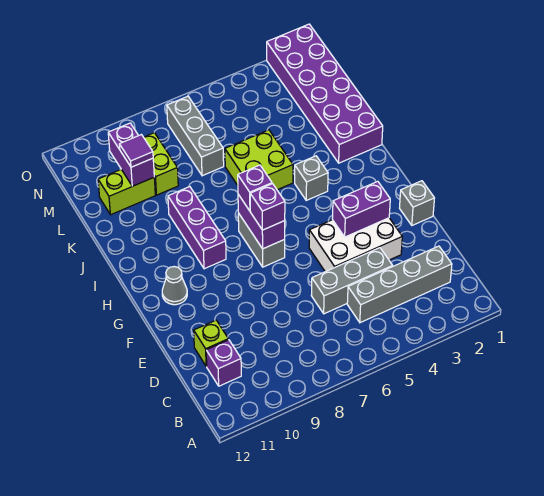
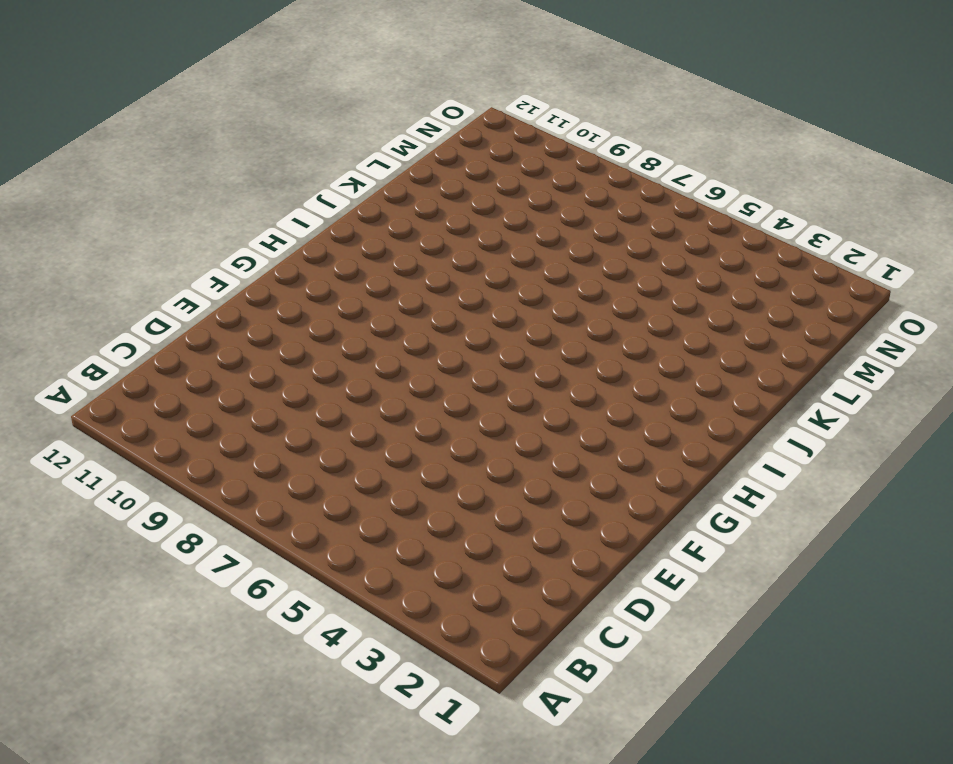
none -> grey 1x4 brick [347,246,452,323]
none -> purple 1x1 brick [206,340,241,386]
none -> grey 1x3 brick [311,248,393,314]

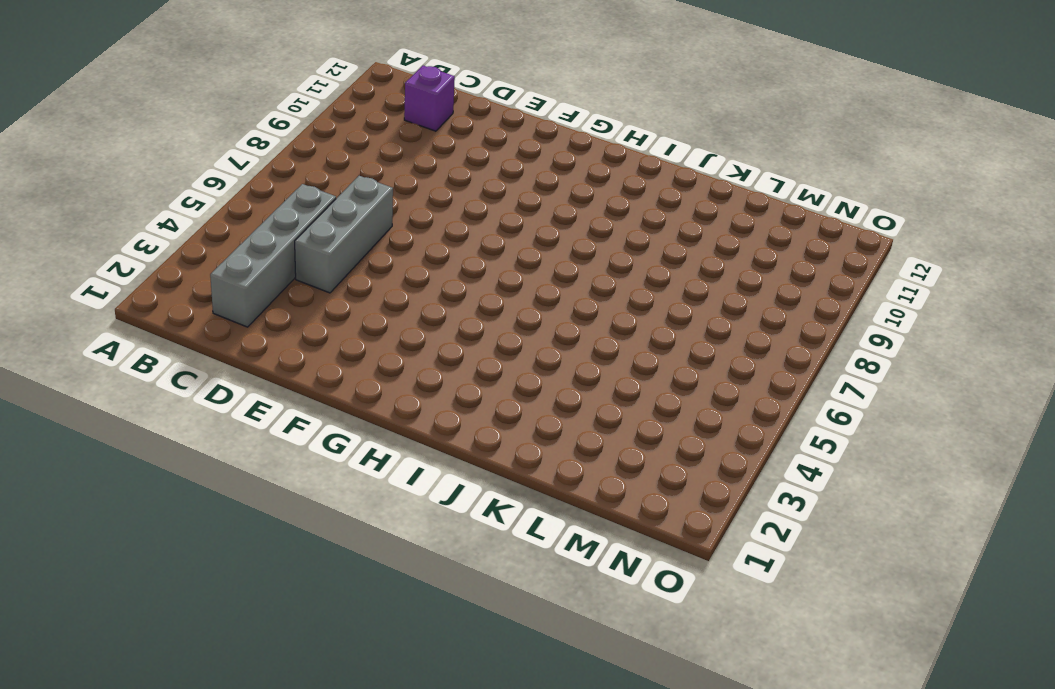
none -> lime 1x1 brick [194,320,228,366]
none -> white 2x3 brick [309,218,402,272]
none -> grey 1x1 brick [400,181,434,225]

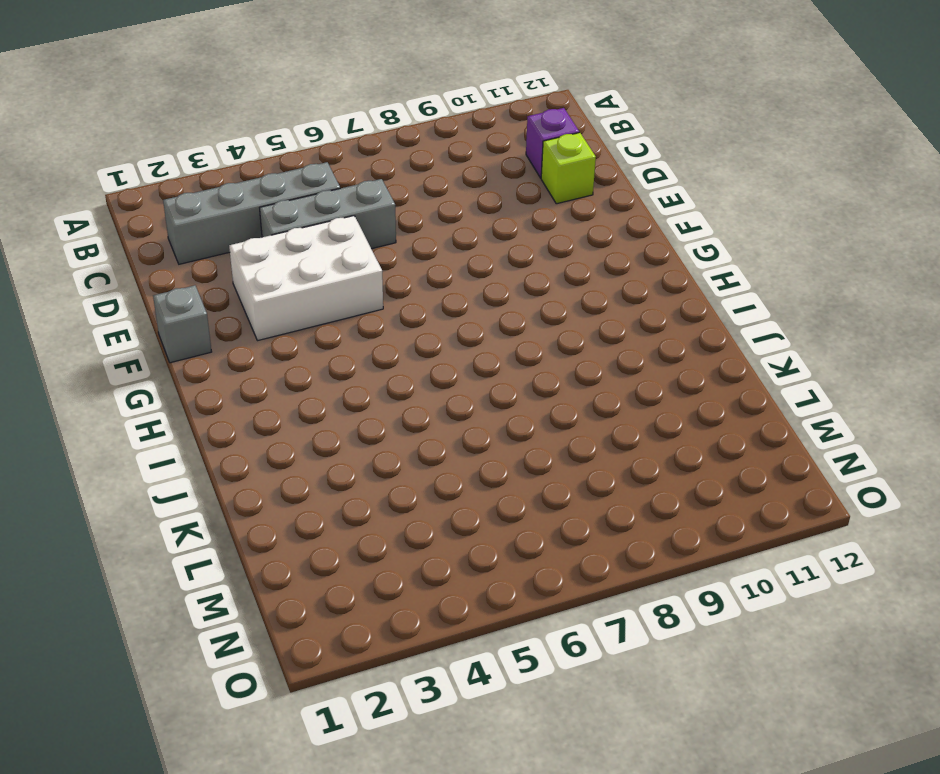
none -> grey 1x2 brick [238,213,285,267]
none -> grey 1x1 cone [162,267,187,305]
none -> purple 1x3 brick [168,187,226,269]

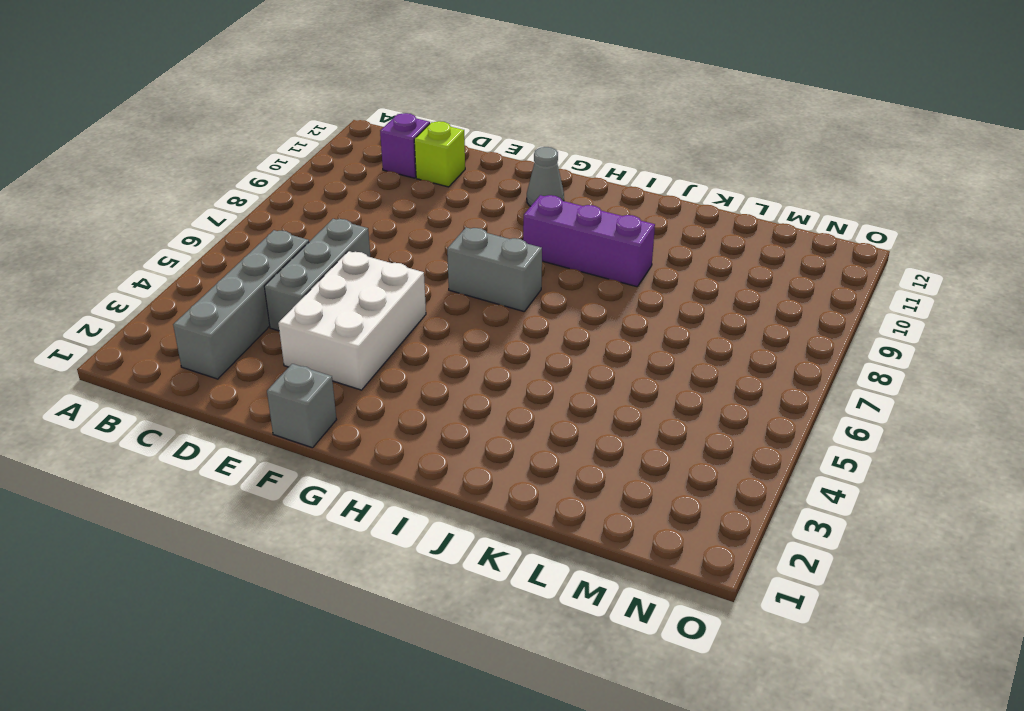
none -> grey 1x1 brick [295,156,328,200]
none -> purple 2x6 brick [267,24,383,163]
none -> lime 2x2 brick [225,130,293,190]

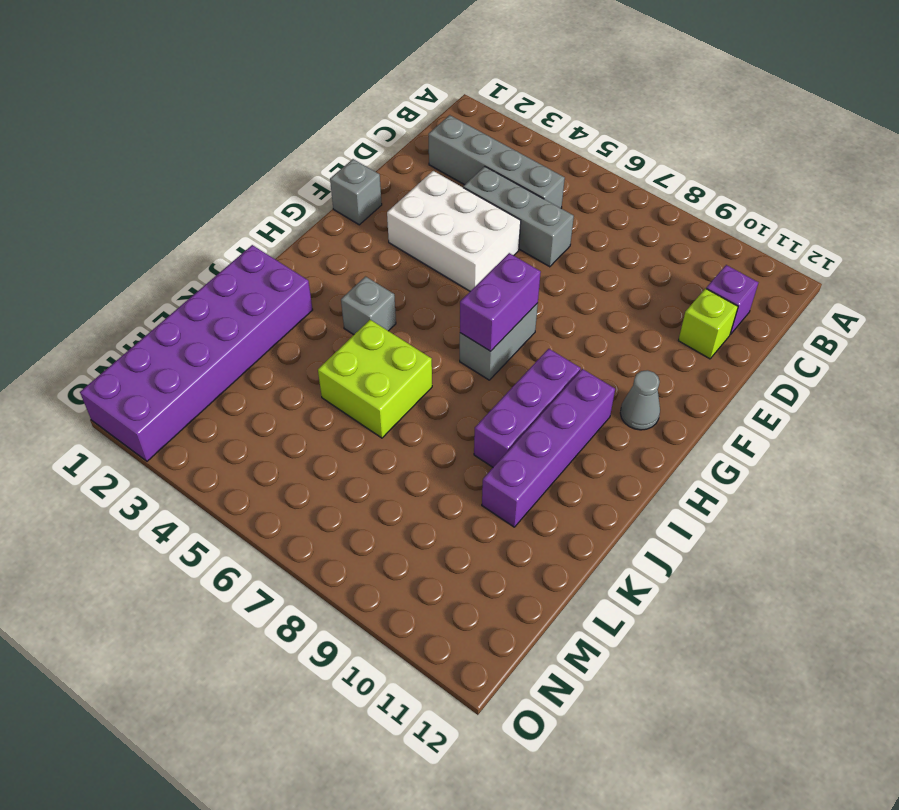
purple 1x4 brick [482,369,615,527] -> none
none -> grey 1x3 brick [167,96,224,176]
none -> lime 1x2 brick [144,133,178,195]
none -> lime 1x2 brick [98,170,155,215]

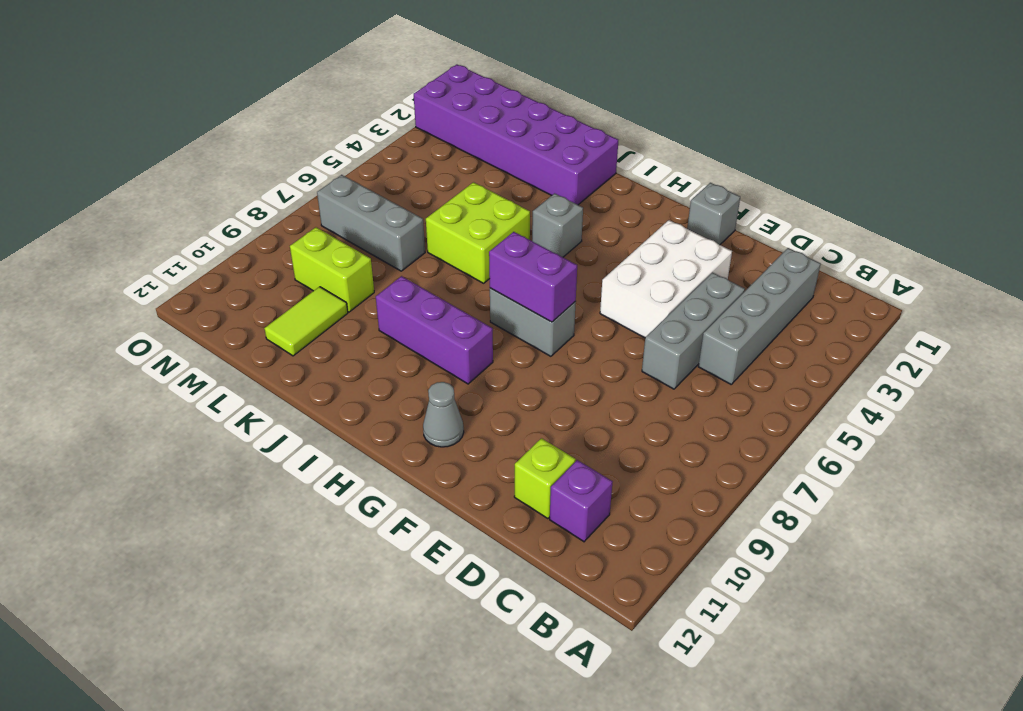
lime 1x2 tile [264,287,348,356] -> lime 1x2 brick [98,170,155,215]
none -> purple 1x2 brick [332,181,390,237]
none -> purple 1x2 brick [108,123,154,186]
none -> purple 1x1 brick [250,184,285,230]

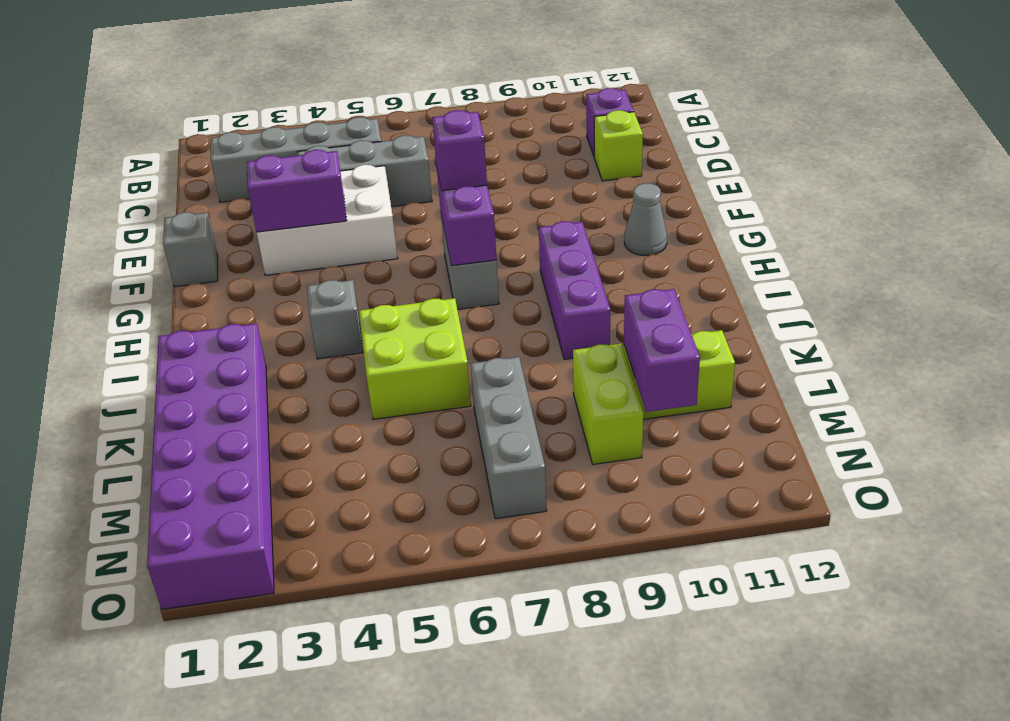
none -> purple 1x1 brick [238,165,272,211]
none -> purple 1x1 tile [119,135,153,167]

